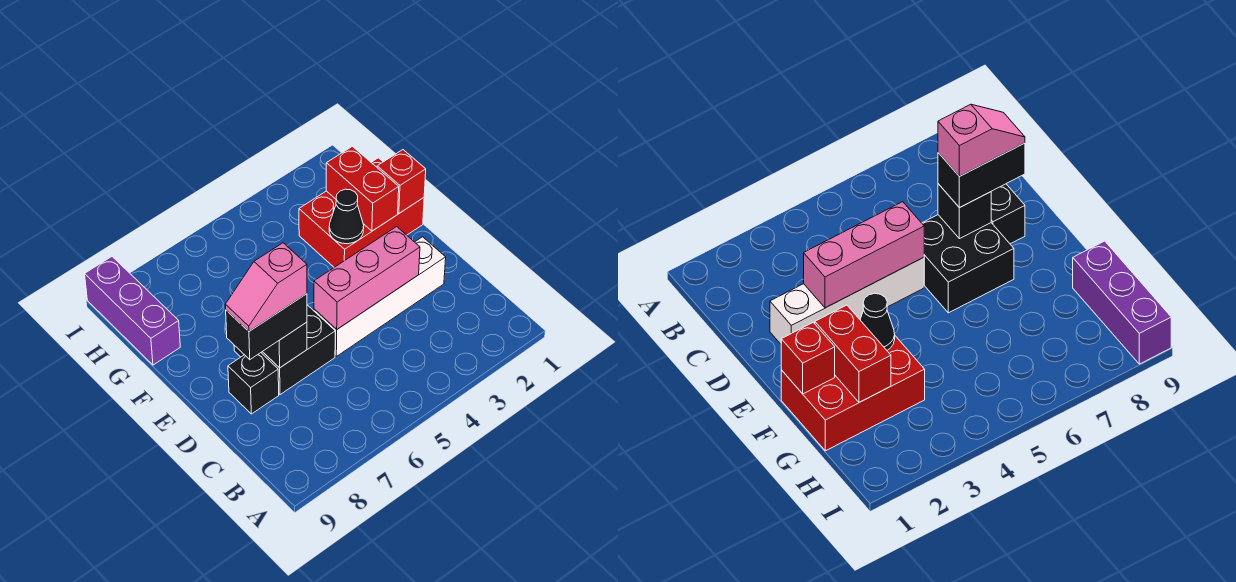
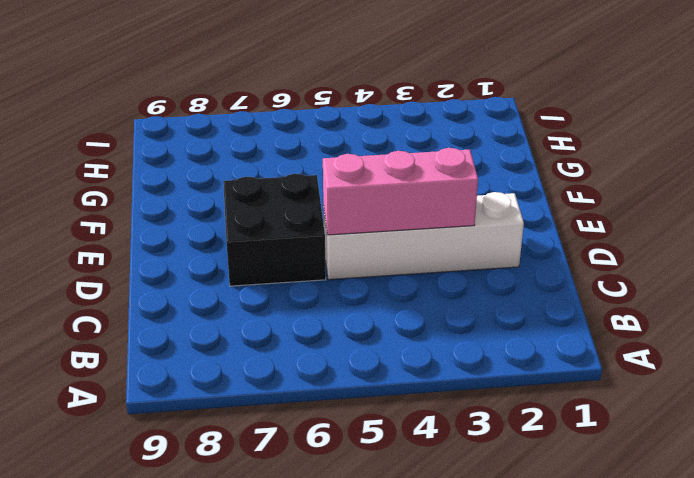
none -> black 1x1 brick [228,353,279,414]
none -> red 2x3 brick [299,158,424,267]
none -> purple 1x3 brick [85,257,180,365]

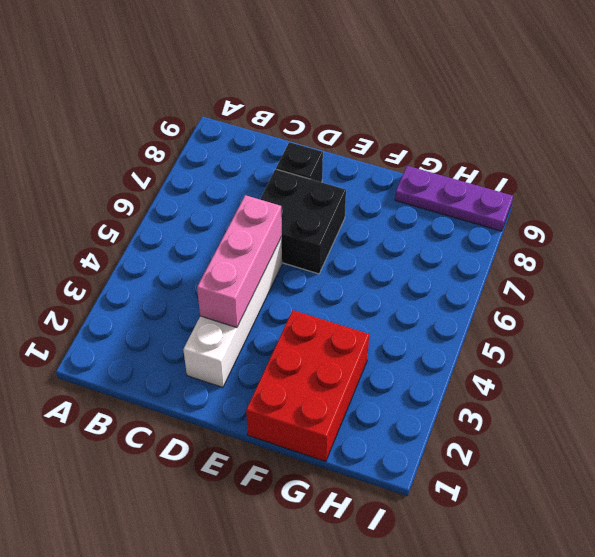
purple 1x3 plate [395,166,513,231] -> purple 1x3 brick [85,257,180,365]
none -> black 1x1 brick [263,322,307,368]
none -> red 1x1 brick [377,150,426,213]
none -> red 1x2 brick [326,146,399,231]

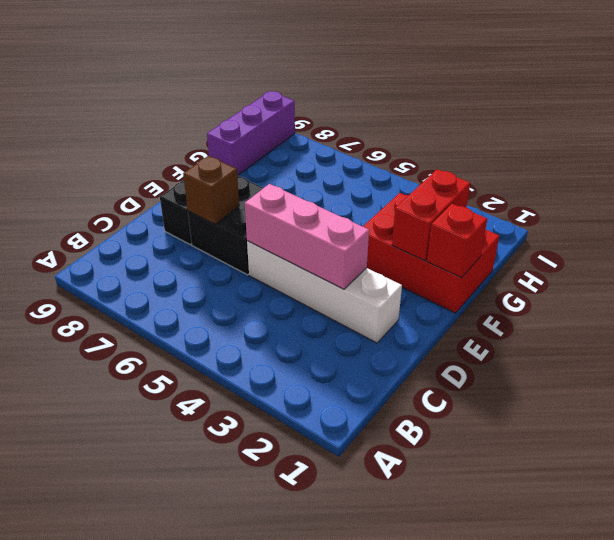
brown 1x1 brick [183,156,239,224] -> black 1x1 brick [263,322,307,368]
none -> black 1x1 cone [329,189,364,244]
none -> black 1x2 brick [226,294,307,360]
none -> pink 1x2 slope [225,243,307,331]

